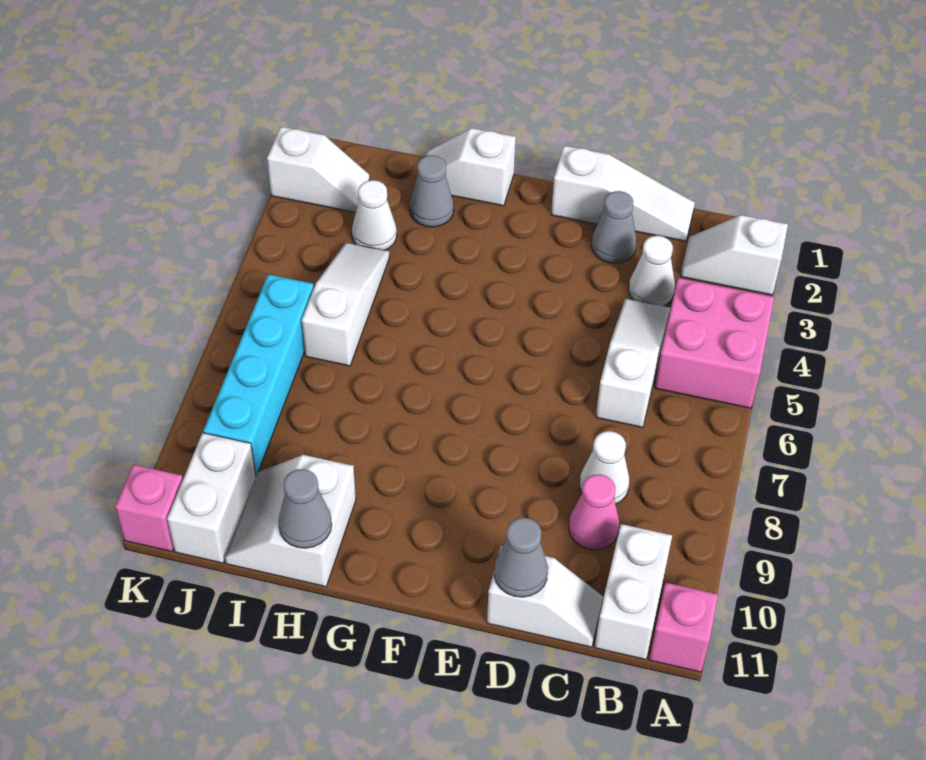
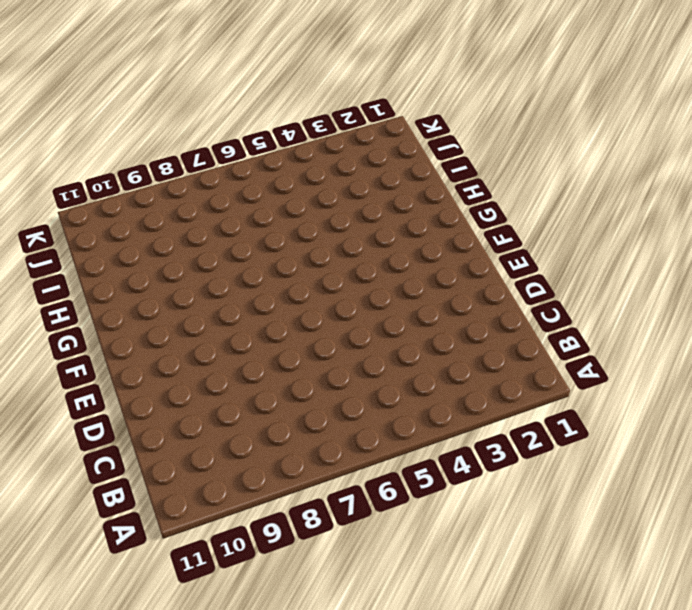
none -> white 1x2 slope [680,215,788,295]
none -> pink 2x2 brick [655,278,774,408]
none -> pink 1x1 brick [649,583,718,672]

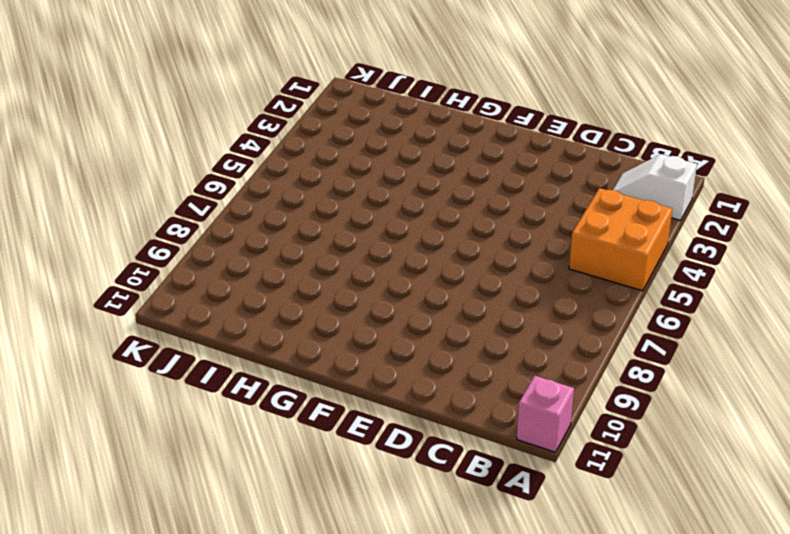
orange 2x2 brick [569,188,672,291] -> pink 2x2 brick [655,278,774,408]
none -> white 1x2 brick [595,524,672,660]
none -> white 1x3 slope [551,146,695,241]
none -> white 1x1 cone [629,236,675,306]

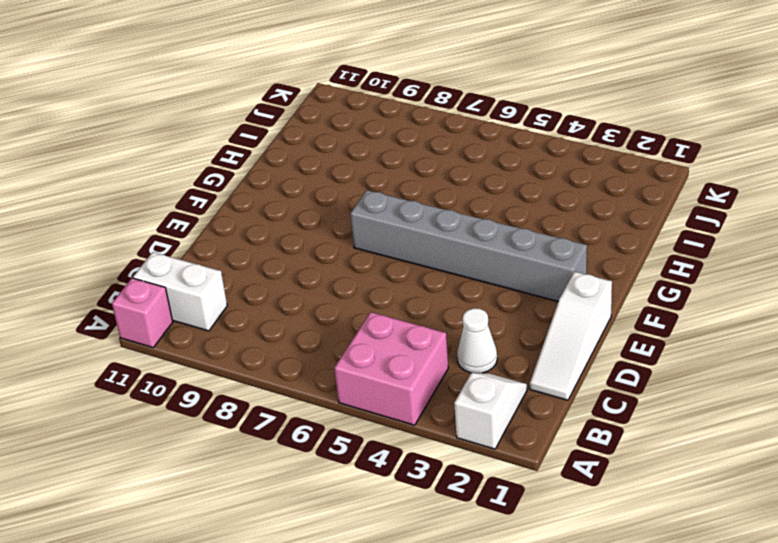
grey 1x6 brick [350,190,587,301] -> none
none -> white 1x3 slope [596,298,670,427]
none -> white 1x1 cone [579,431,629,504]
none -> pink 1x1 cone [569,474,619,550]

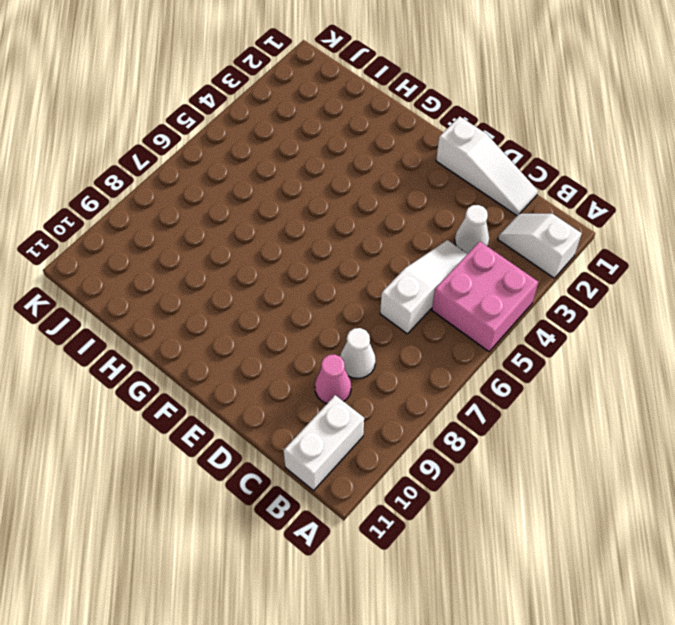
none -> pink 1x1 brick [649,583,718,672]
none -> white 1x2 slope [487,546,603,647]
none -> grey 1x1 cone [591,191,637,263]

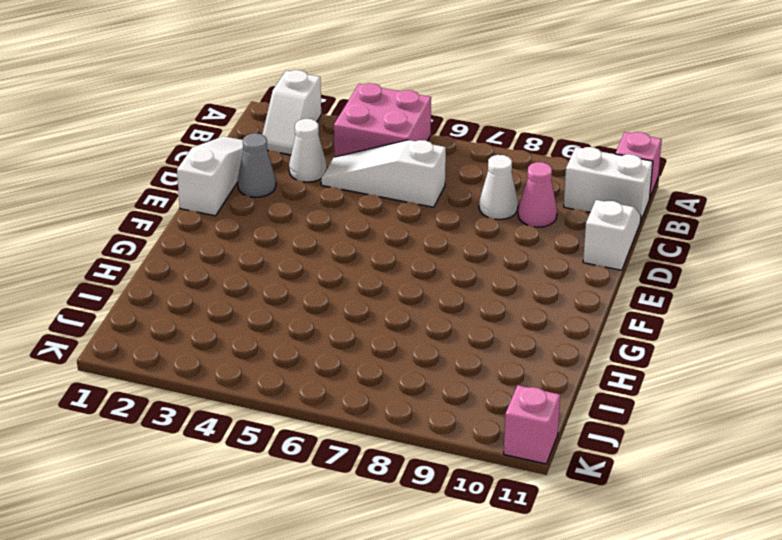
none -> white 1x2 slope [426,128,516,206]
none -> grey 1x1 cone [410,155,454,227]
none -> white 2x2 slope [225,455,356,587]

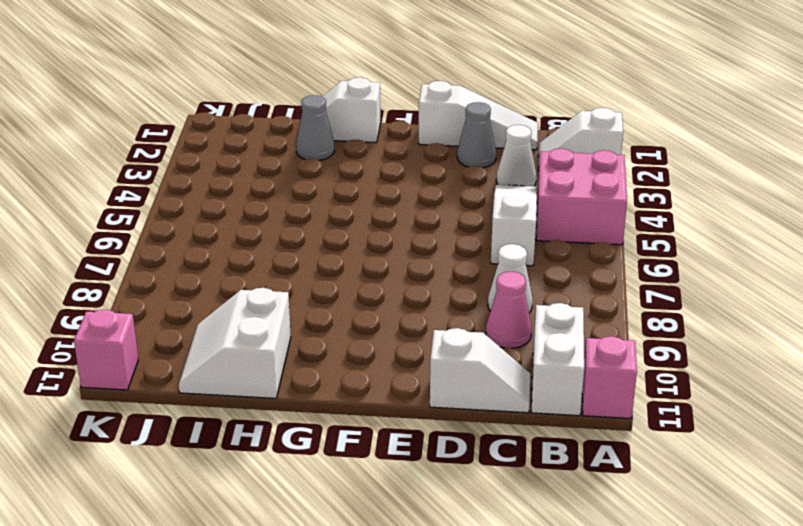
none -> white 1x1 cone [352,180,397,250]
none -> white 1x3 slope [302,243,389,366]
none -> white 1x2 slope [267,127,370,213]

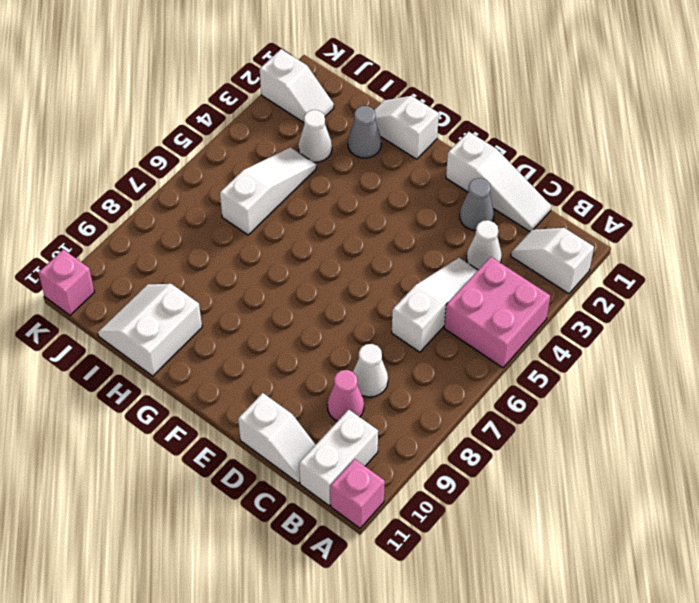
none -> cyan 1x4 brick [203,274,314,475]
none -> white 1x2 brick [167,433,256,563]
none -> grey 1x1 cone [494,518,548,597]

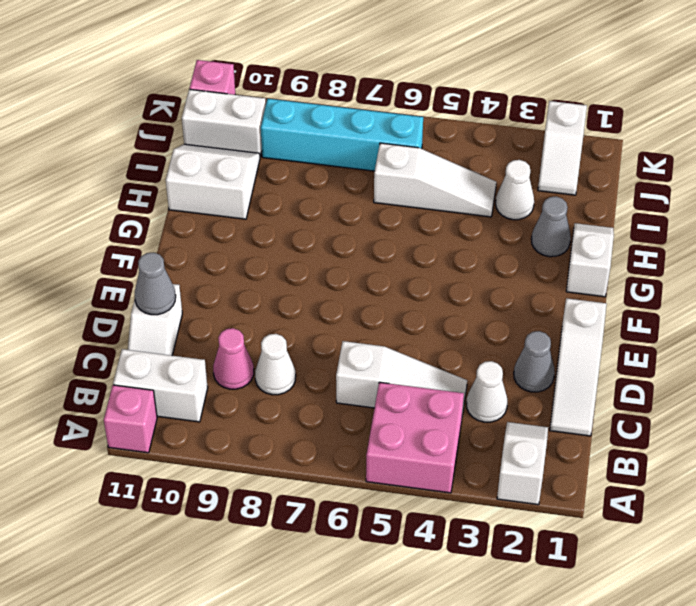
none -> grey 1x1 cone [278,469,332,548]

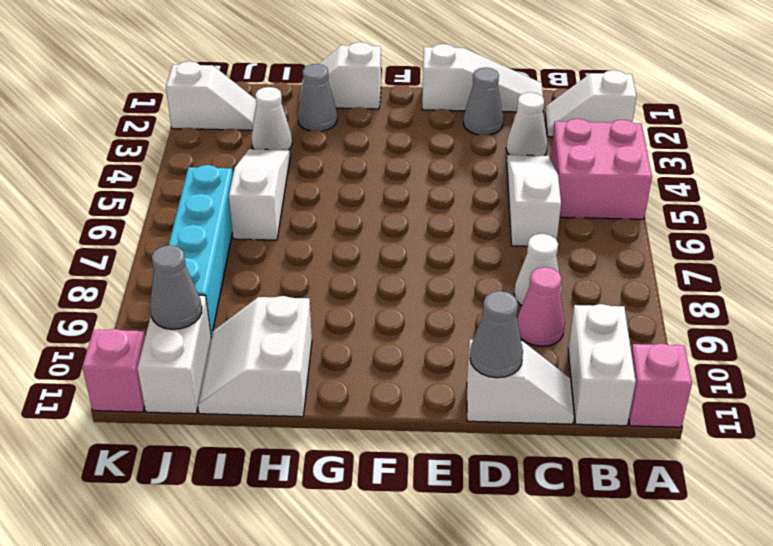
grey 1x1 cone [150,245,202,329] -> grey 1x1 cone moved to [278,469,332,548]

